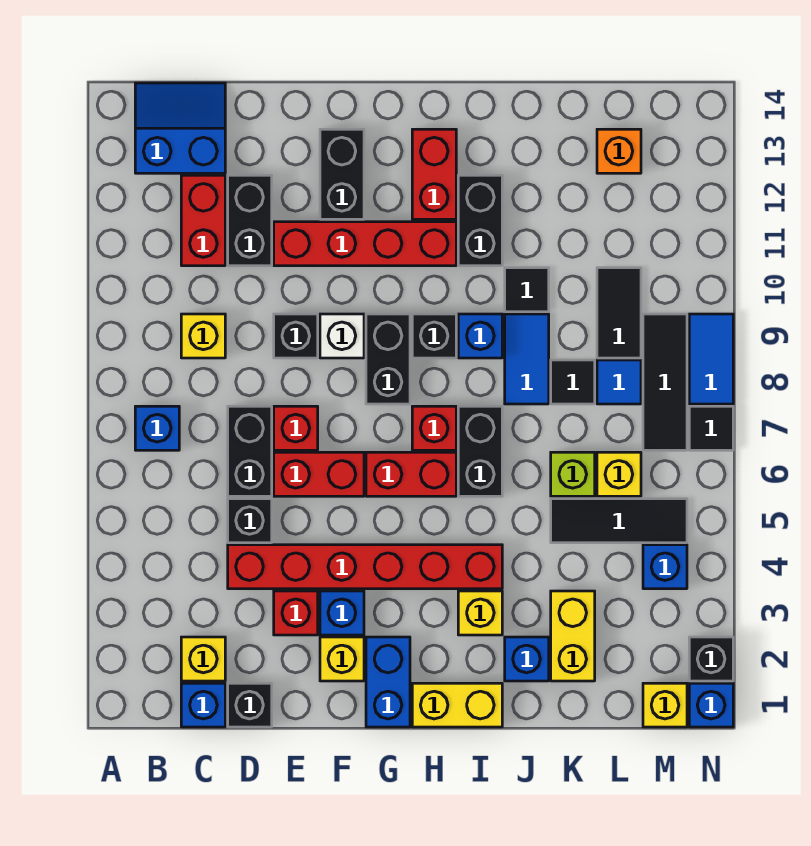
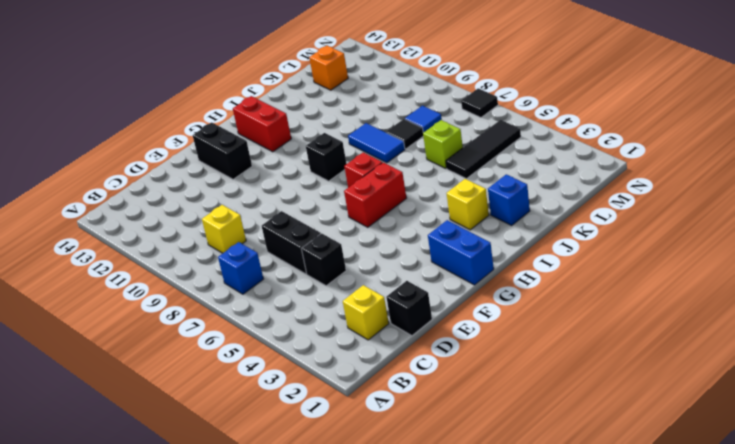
none -> blue 2x2 slope [135,83,225,173]
none -> blue 1x1 brick [181,683,225,727]
none -> red 1x2 brick [181,175,225,266]
none -> red 1x6 brick [228,545,502,589]

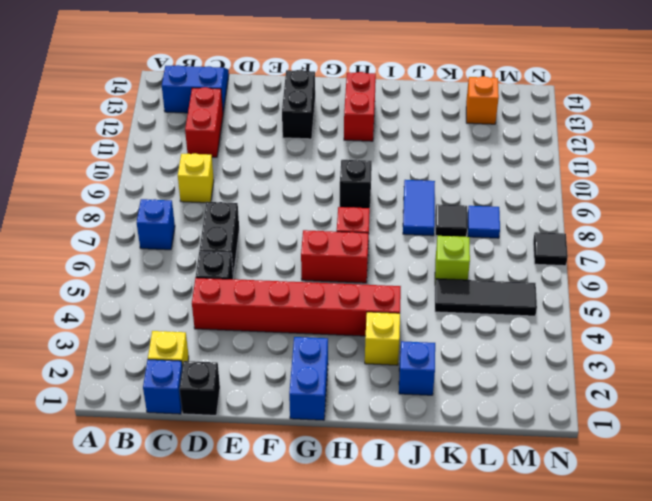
none -> black 1x2 brick [228,175,272,266]
none -> red 1x1 brick [274,591,318,635]
none -> red 1x2 brick [274,452,364,496]
none -> red 1x1 brick [274,406,318,450]

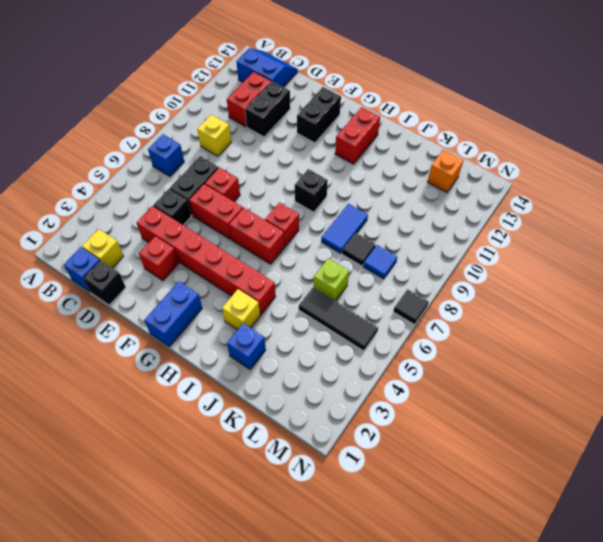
none -> black 1x1 brick [274,314,318,358]
none -> red 1x4 brick [274,222,456,266]
none -> yellow 1x1 brick [320,637,364,681]
none -> blue 1x1 brick [320,591,364,635]

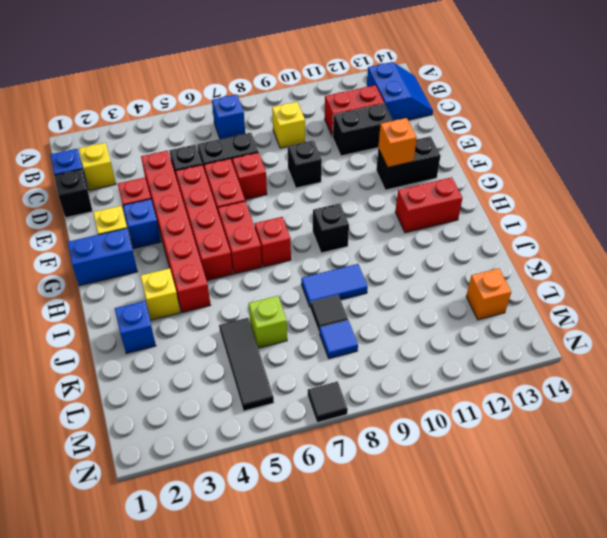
red 1x4 brick [176,165,233,280] -> red 1x4 brick moved to [274,222,456,266]
orange 1x1 brick [378,118,417,167] -> none
none -> white 1x1 brick [320,314,364,358]
none -> black 1x2 brick [366,314,410,404]
none -> yellow 1x2 brick [412,683,502,727]
none -> black 1x2 brick [458,406,502,496]

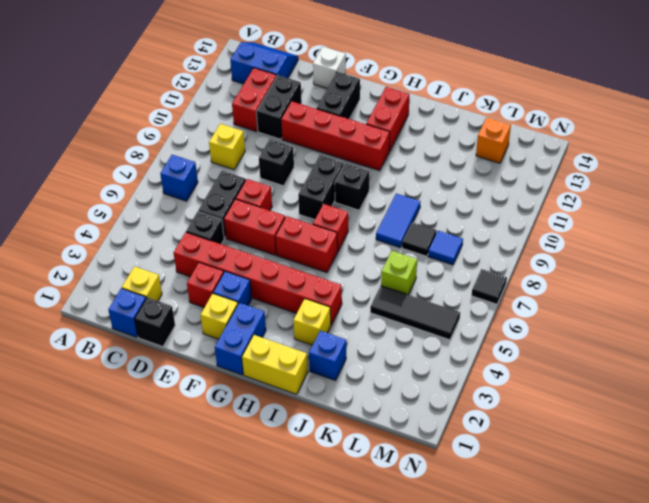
white 1x1 brick [313,47,346,88] -> white 1x1 brick moved to [320,314,364,358]
none -> black 1x2 brick [458,406,502,496]
none -> blue 1x1 brick [458,314,502,358]
none -> black 1x2 brick [458,175,502,266]
none -> black 1x1 tile [505,268,549,312]

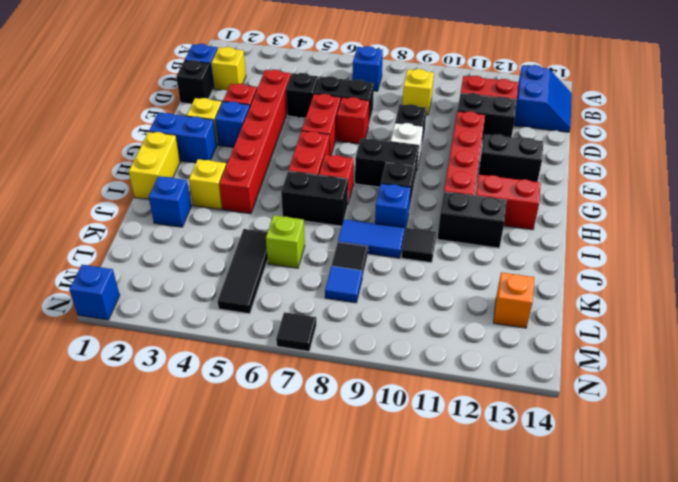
none -> yellow 1x2 brick [551,591,595,681]
none -> yellow 1x1 brick [597,452,641,496]
none -> black 1x2 tile [597,268,641,358]
none -> yellow 1x1 brick [643,683,687,727]

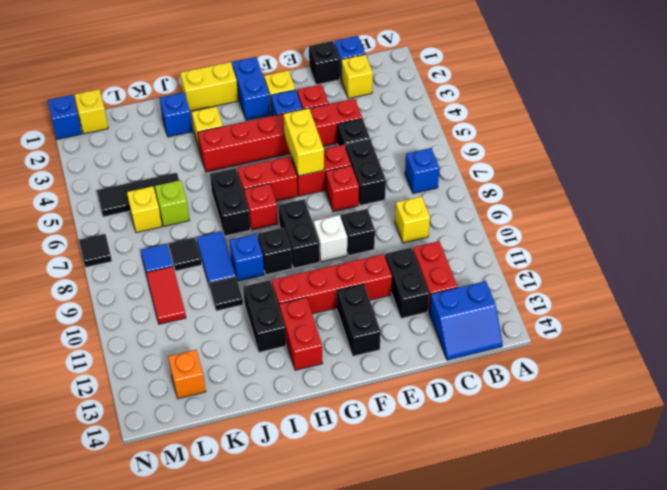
yellow 1x2 brick [284,108,324,176] -> yellow 1x2 brick moved to [551,591,595,681]
red 1x2 tile [146,266,186,324] -> black 1x2 tile [597,268,641,358]
none -> blue 1x1 brick [643,545,687,589]
none -> black 1x3 tile [643,314,687,450]
none -> black 1x1 brick [689,637,733,681]
none -> blue 1x2 tile [689,314,733,404]

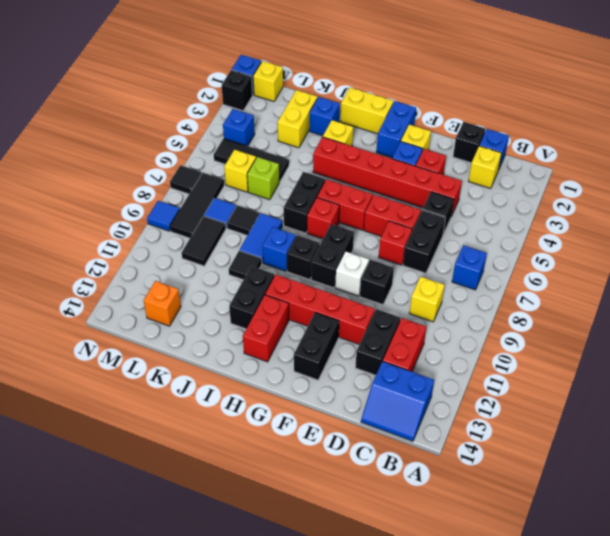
blue 1x1 tile [147,201,180,231] -> blue 1x2 tile [689,314,733,404]

